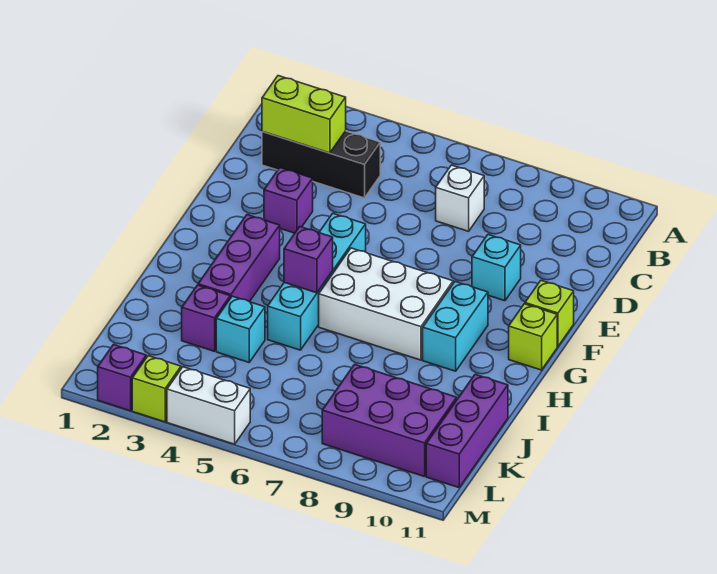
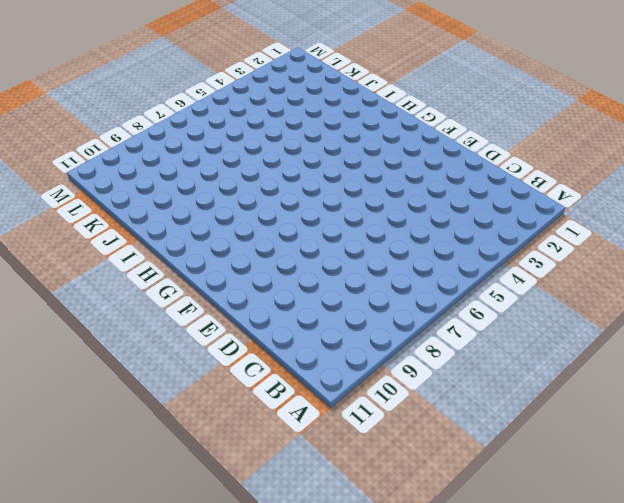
none -> black 1x3 brick [262,131,380,198]
none -> white 1x1 brick [436,165,484,231]
none -> purple 1x1 brick [264,168,313,233]

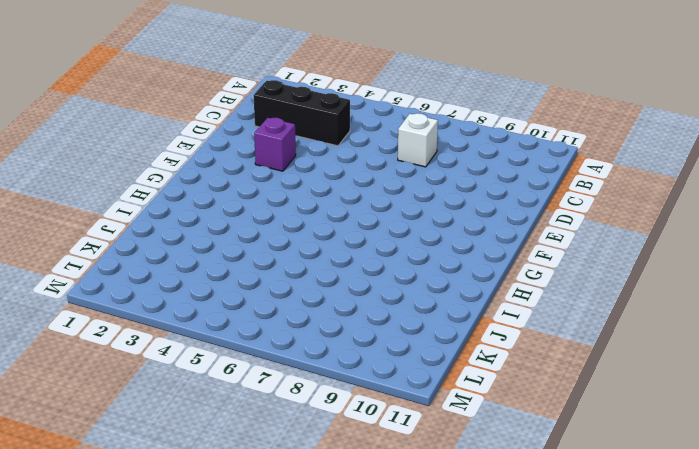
none -> cyan 1x1 brick [472,235,521,301]
none -> cyan 1x4 brick [268,213,366,350]
none -> lime 1x1 brick [525,280,574,347]

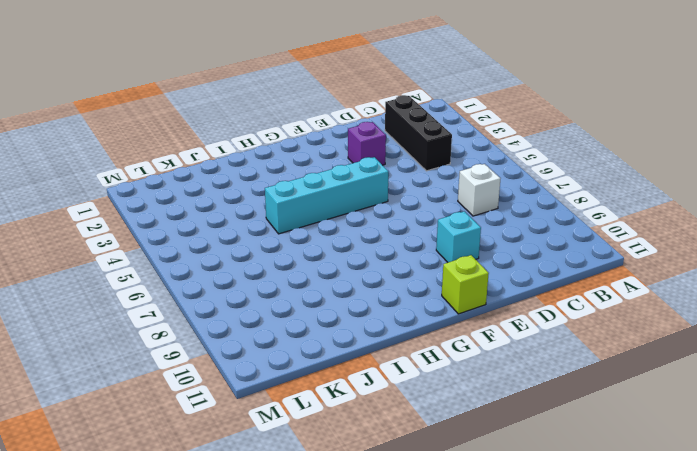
none -> purple 1x3 brick [198,215,280,302]
none -> white 2x3 brick [319,248,453,360]
none -> cyan 1x2 brick [423,282,488,371]

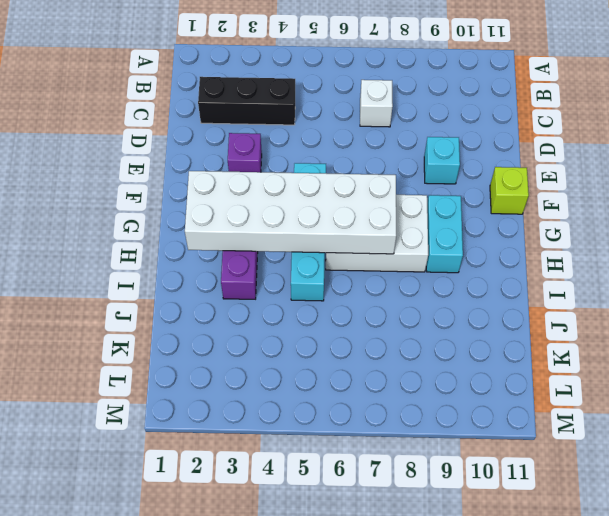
white 2x6 brick [185,171,396,254] -> purple 1x1 brick [284,227,333,293]
none -> lime 1x1 brick [509,304,557,370]
none -> purple 1x1 brick [182,285,230,351]
none -> cyan 1x1 brick [216,296,265,362]

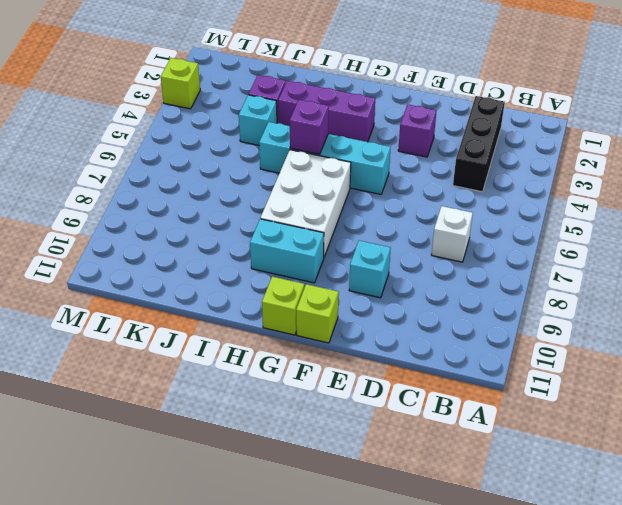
none -> purple 1x3 brick [426,374,508,488]
none -> purple 2x3 brick [322,364,457,477]
none -> purple 1x1 brick [98,345,146,411]

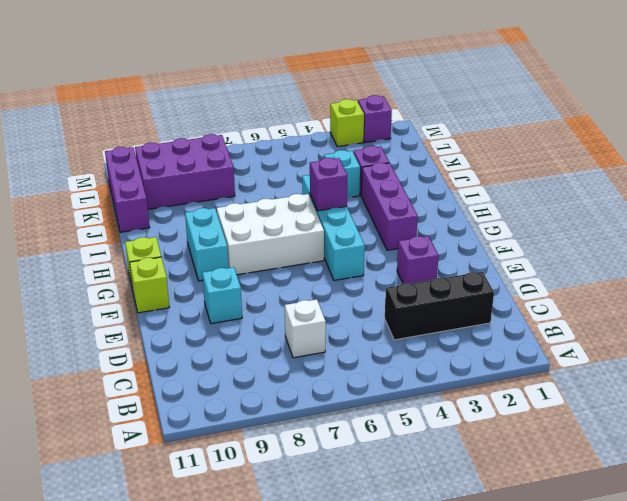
none -> white 1x2 brick [167,367,250,444]
none -> lime 1x2 brick [262,76,346,153]

